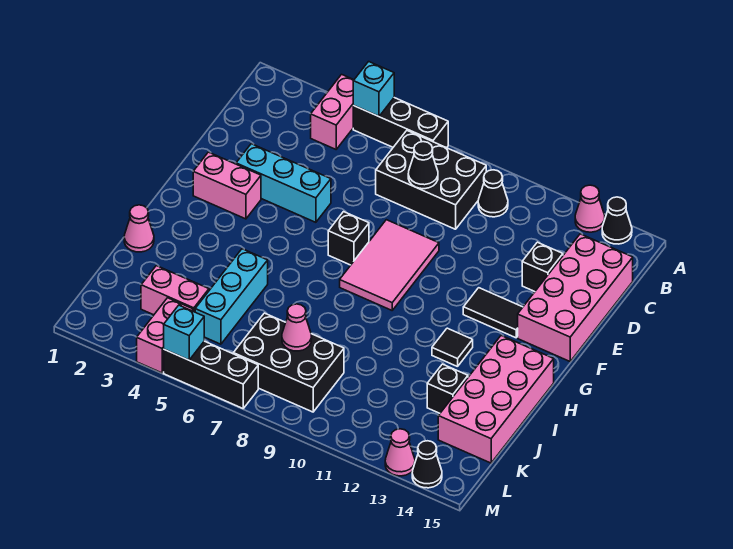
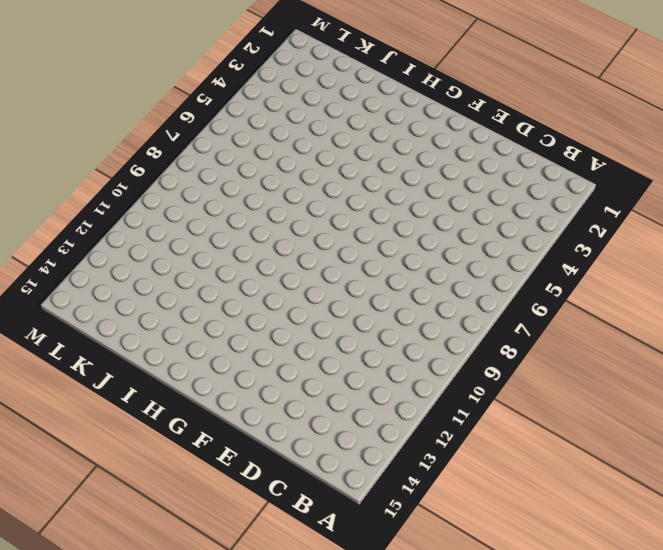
none -> pink 1x2 brick [311,74,354,149]
none -> black 1x3 brick [353,98,448,148]
none -> pink 1x1 cone [575,185,605,232]

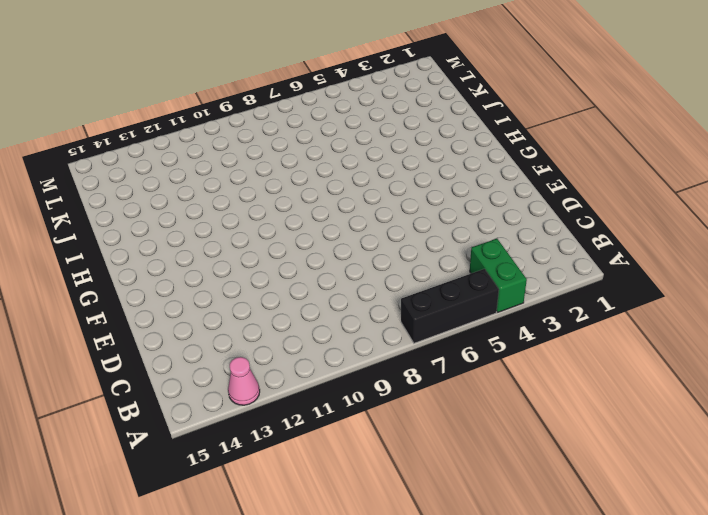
green 1x2 brick [470,239,527,312] -> pink 1x2 brick [311,74,354,149]
none -> black 1x1 cone [602,197,632,244]
none -> black 2x3 brick [376,131,486,229]
none -> black 1x1 cone [478,170,508,217]

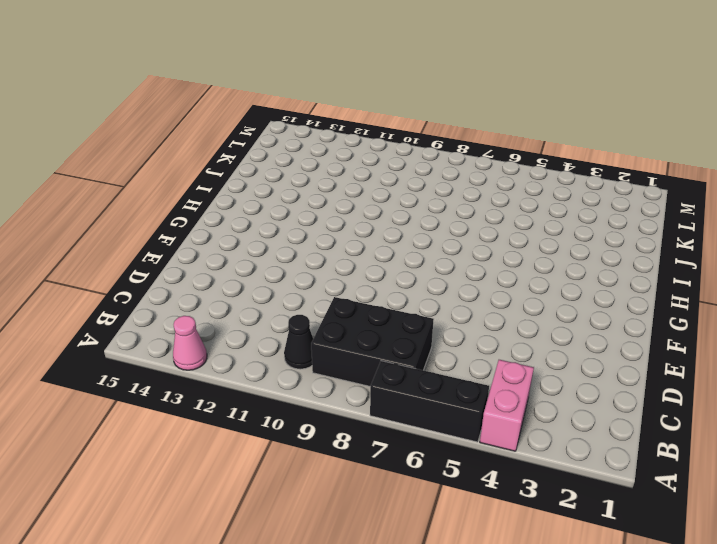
none -> black 1x1 cone [602,197,632,244]
none -> pink 2x4 brick [518,234,633,361]
none -> black 1x1 brick [522,242,563,292]

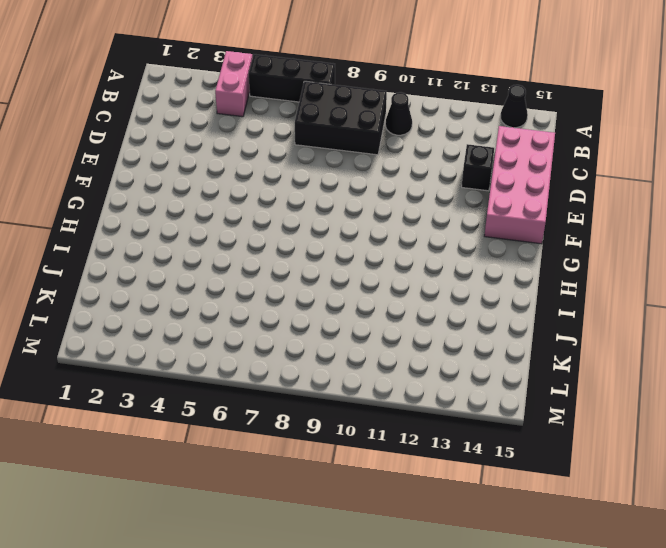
none -> pink 1x1 cone [575,185,605,232]
none -> cyan 1x3 brick [236,144,331,222]
none -> pink 2x3 tile [340,220,439,310]

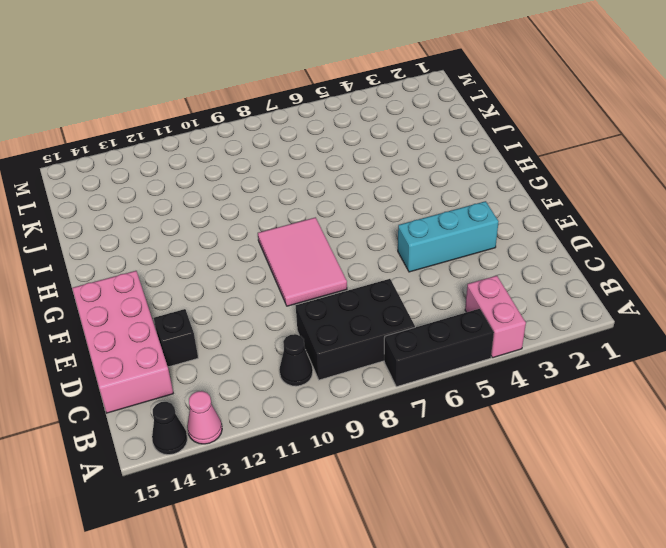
none -> pink 1x2 brick [193,152,261,219]
none -> black 1x1 brick [328,212,369,265]
none -> black 1x2 tile [463,288,523,338]

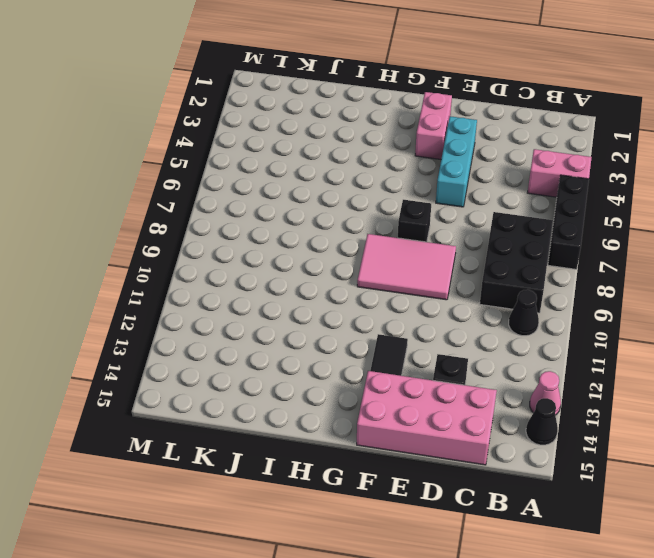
none -> black 1x1 tile [432,328,473,367]
none -> pink 2x4 brick [438,336,554,463]
none -> pink 1x1 cone [124,205,154,252]

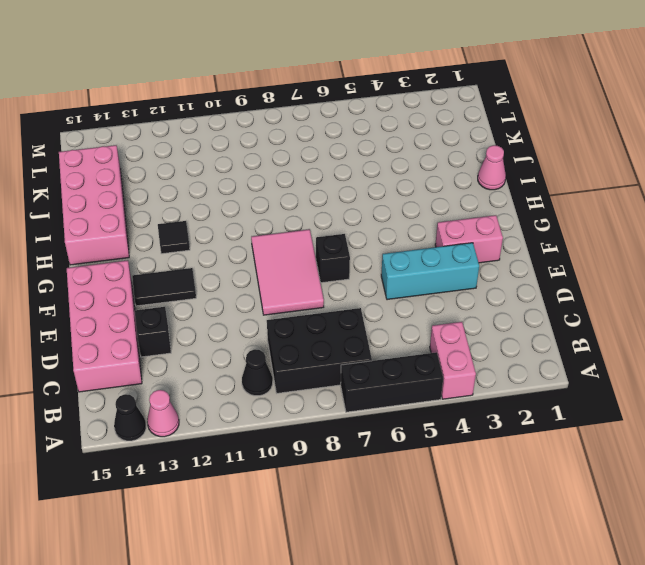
none -> cyan 1x3 brick [195,249,268,344]
none -> black 1x1 brick [427,364,468,413]
none -> pink 1x2 brick [141,266,209,315]

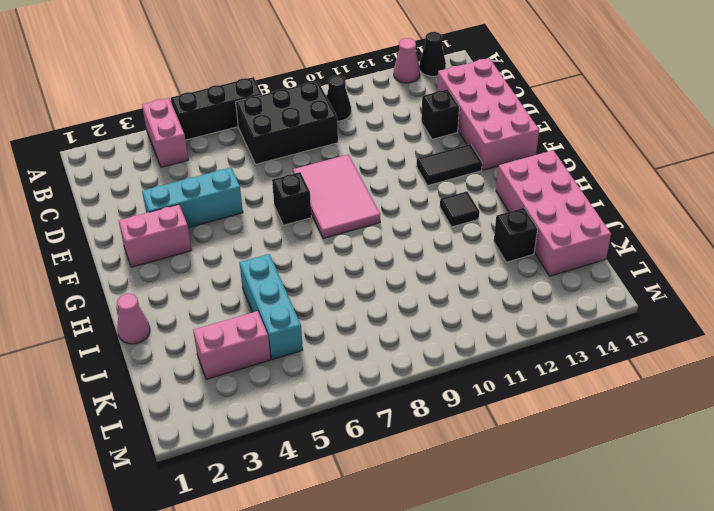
none -> black 2x3 brick [233,313,344,412]
none -> pink 1x2 brick [137,298,193,373]
none -> black 1x3 brick [164,341,258,408]

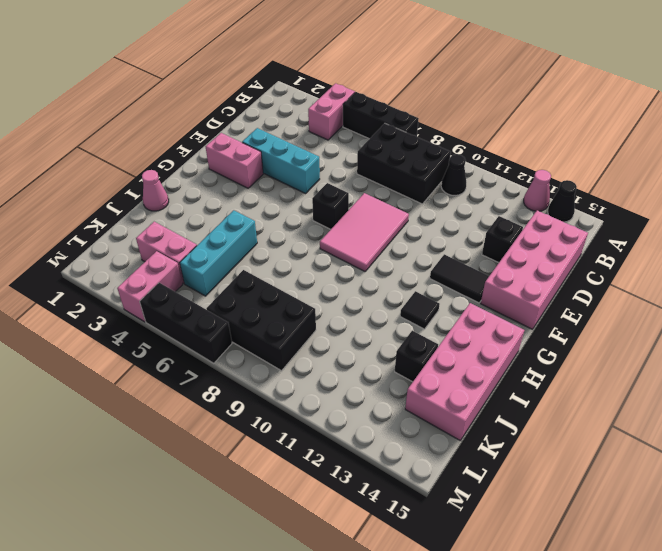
none -> pink 1x1 cone [385,429,415,476]
none -> black 1x1 cone [412,441,442,488]
none -> cyan 1x1 brick [353,62,394,116]

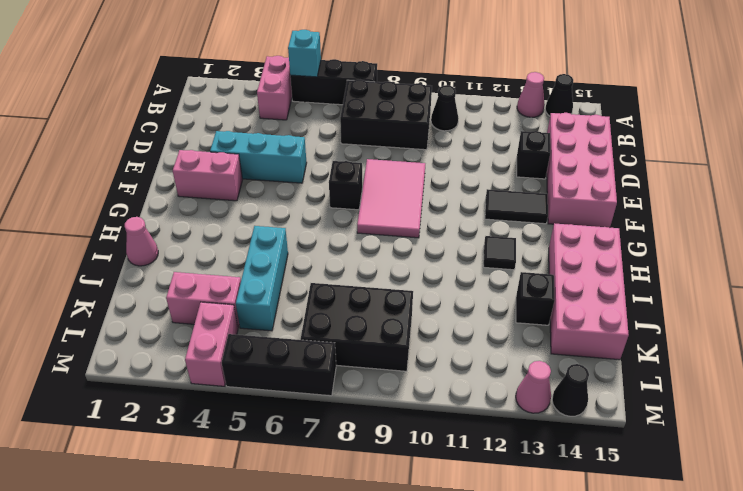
none -> black 1x1 cone [408,142,438,189]
none -> pink 1x1 cone [282,304,312,351]
none -> cyan 1x1 brick [164,305,204,360]

